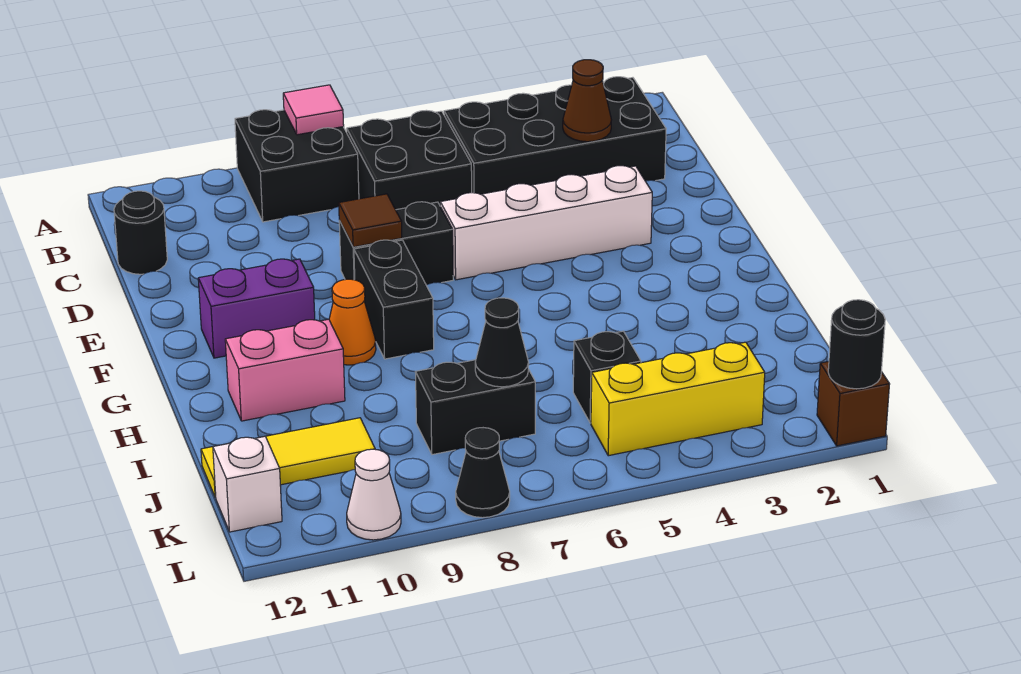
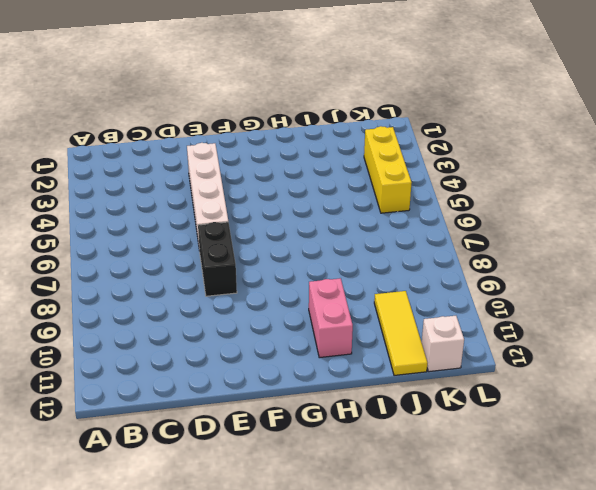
none -> black 2x2 brick [235,110,359,222]
none -> black 2x4 brick [444,77,666,194]
none -> black 2x2 brick [347,110,472,210]

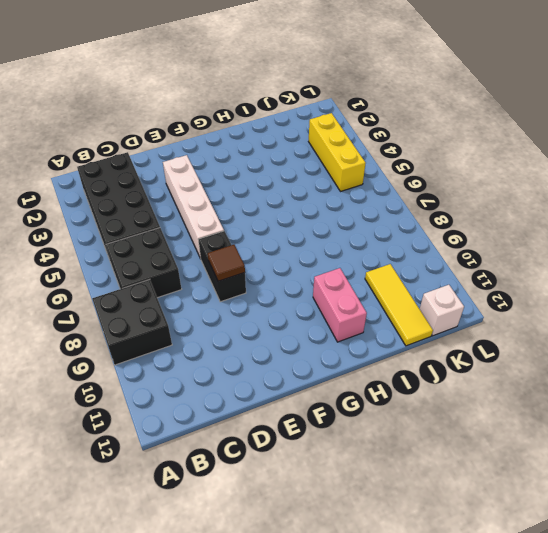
none -> black 1x1 round brick [114,191,167,274]
none -> black 1x2 brick [354,240,434,359]
none -> purple 1x2 brick [198,259,315,358]

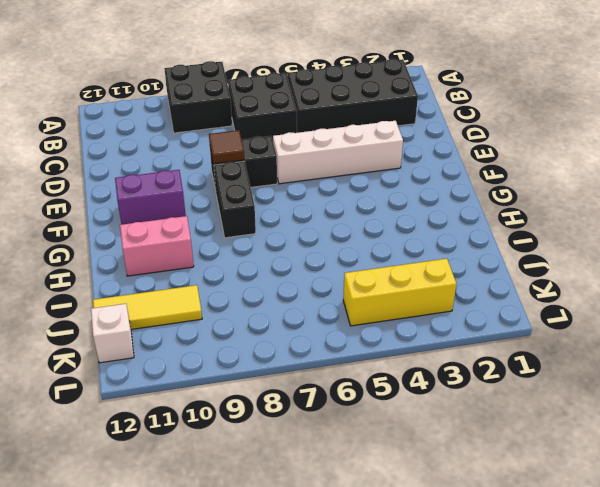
none -> black 1x1 round brick [114,191,167,274]
none -> orange 1x1 cone [329,279,376,365]
none -> black 1x1 brick [573,331,641,423]

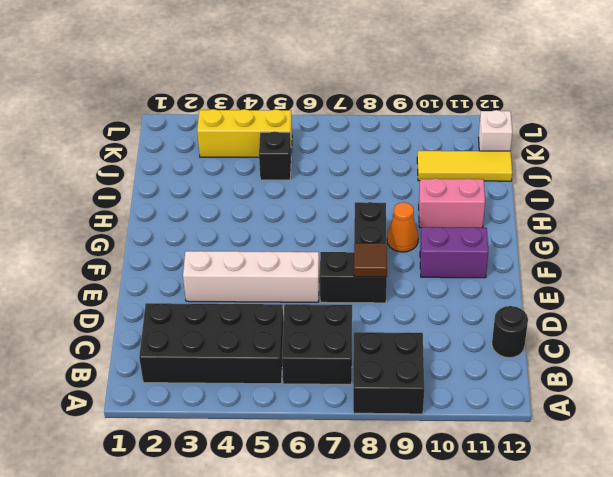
none -> black 1x2 brick [415,360,535,455]
none -> brown 1x1 brick [817,361,890,446]
none -> black 1x1 cone [456,428,510,518]

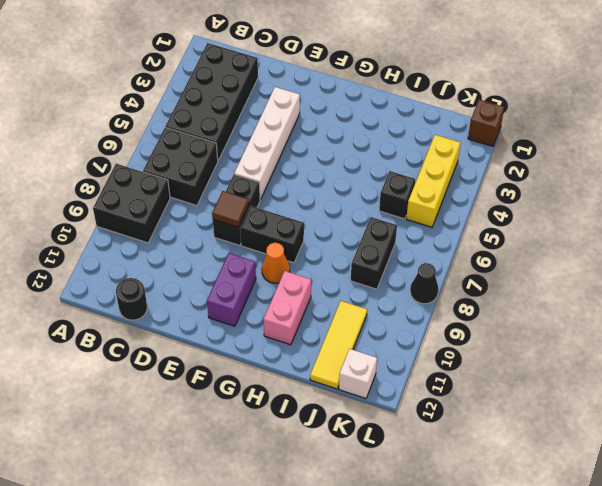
none -> white 1x1 cone [347,449,401,540]
none -> pink 1x1 tile [283,85,344,135]
none -> brown 1x1 cone [563,60,611,142]

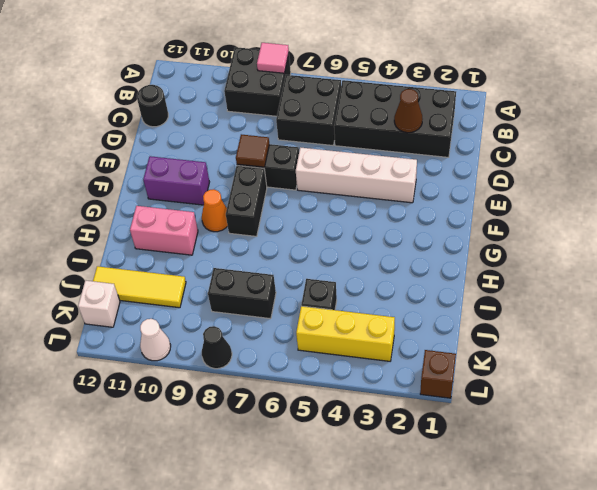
none -> black 1x1 cone [475,298,529,387]
none -> black 1x1 round brick [828,300,885,389]

